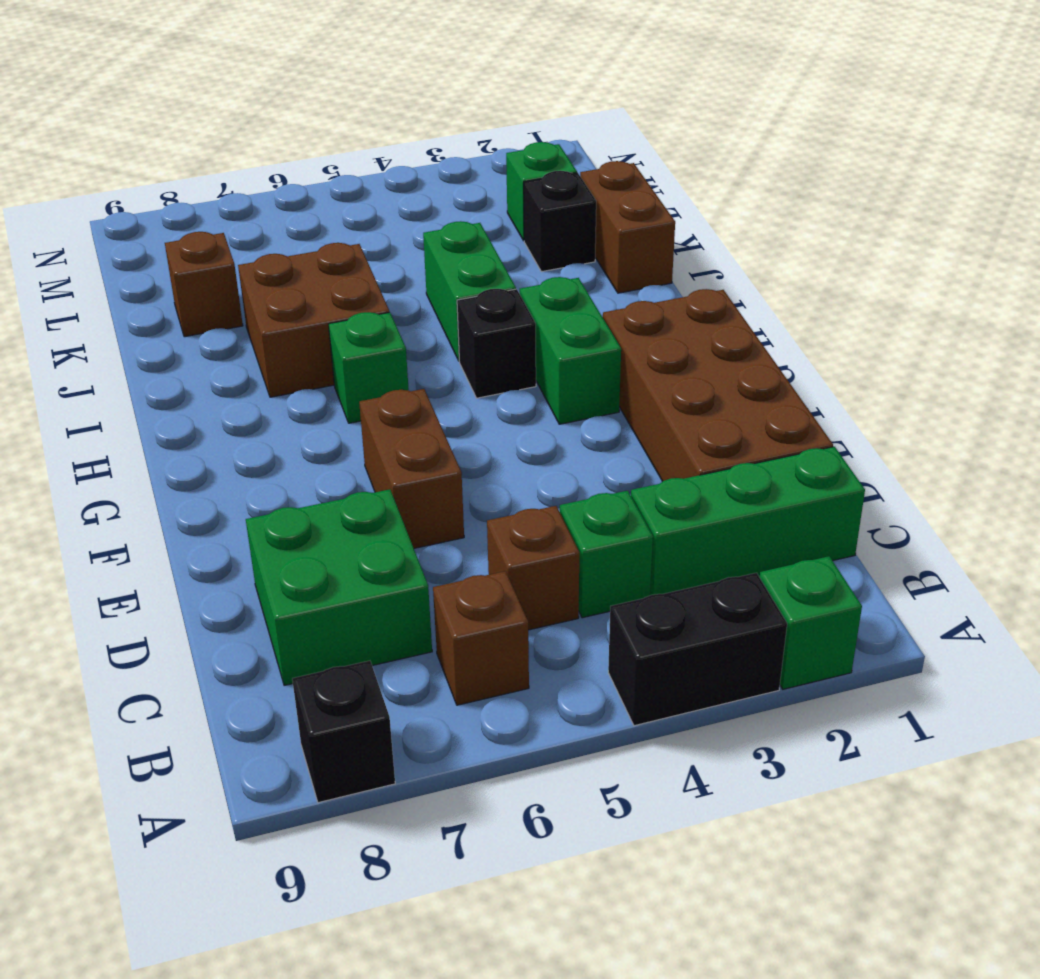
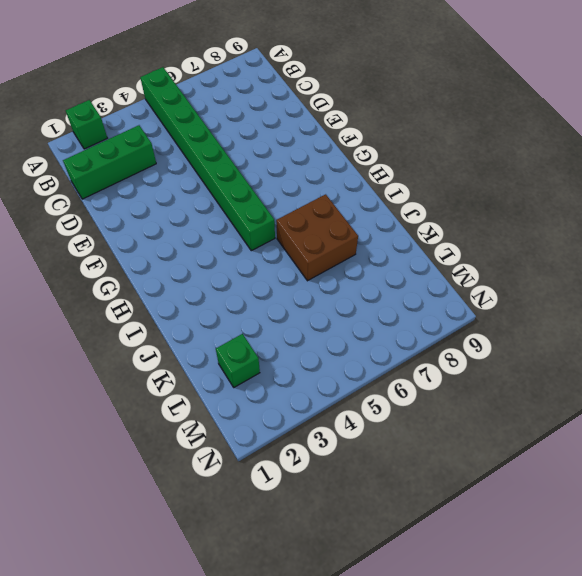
green 1x8 brick [140,67,275,251] -> brown 1x1 brick [487,506,579,630]
none -> black 1x2 brick [608,573,787,726]
none -> black 1x1 brick [292,661,395,803]
none -> brown 1x1 brick [433,571,529,705]

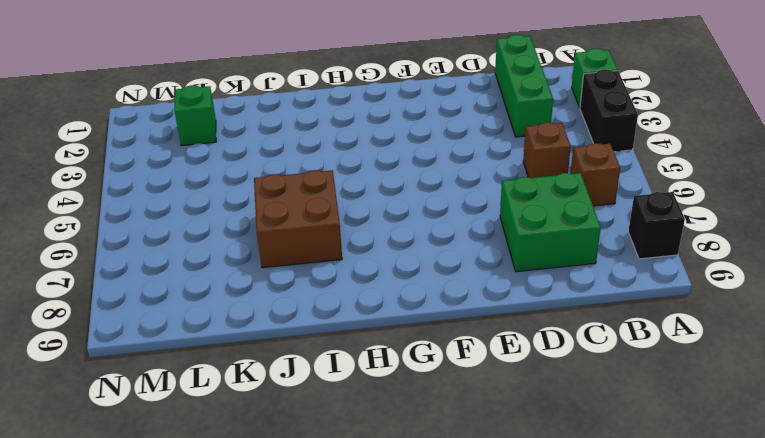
none -> green 1x1 brick [560,491,653,618]
none -> brown 2x4 brick [603,289,833,482]
none -> brown 1x2 brick [359,389,464,548]

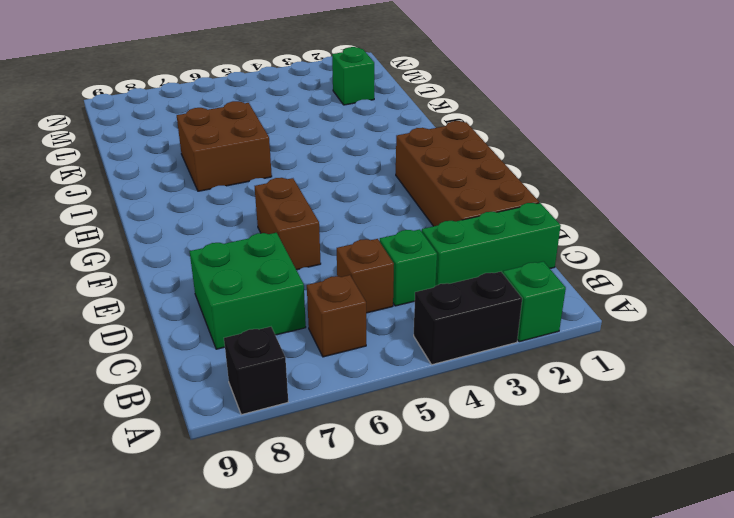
none -> green 1x2 brick [520,277,621,424]
none -> black 1x1 brick [457,289,536,398]
none -> green 1x1 brick [328,312,409,423]

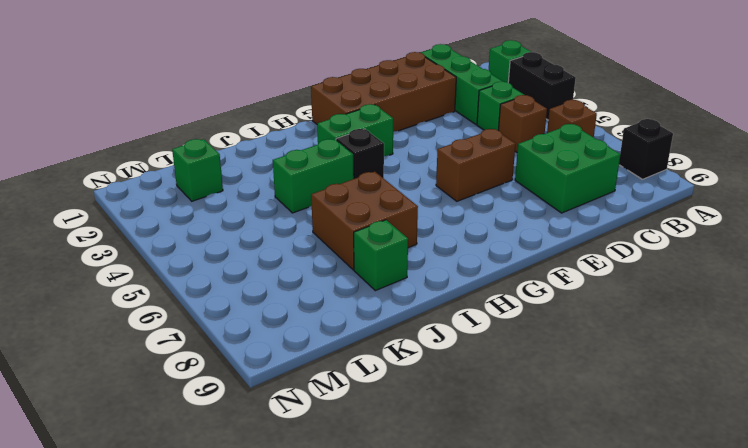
green 1x1 brick [354,220,408,291] -> green 1x1 brick moved to [328,312,409,423]
none -> brown 1x2 brick [580,161,675,293]
none -> black 1x1 brick [524,171,596,272]
none -> brown 1x1 brick [165,232,243,337]

